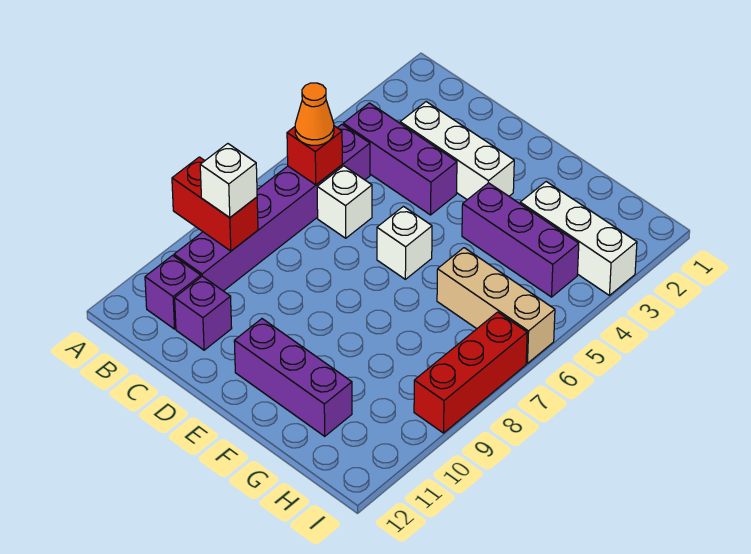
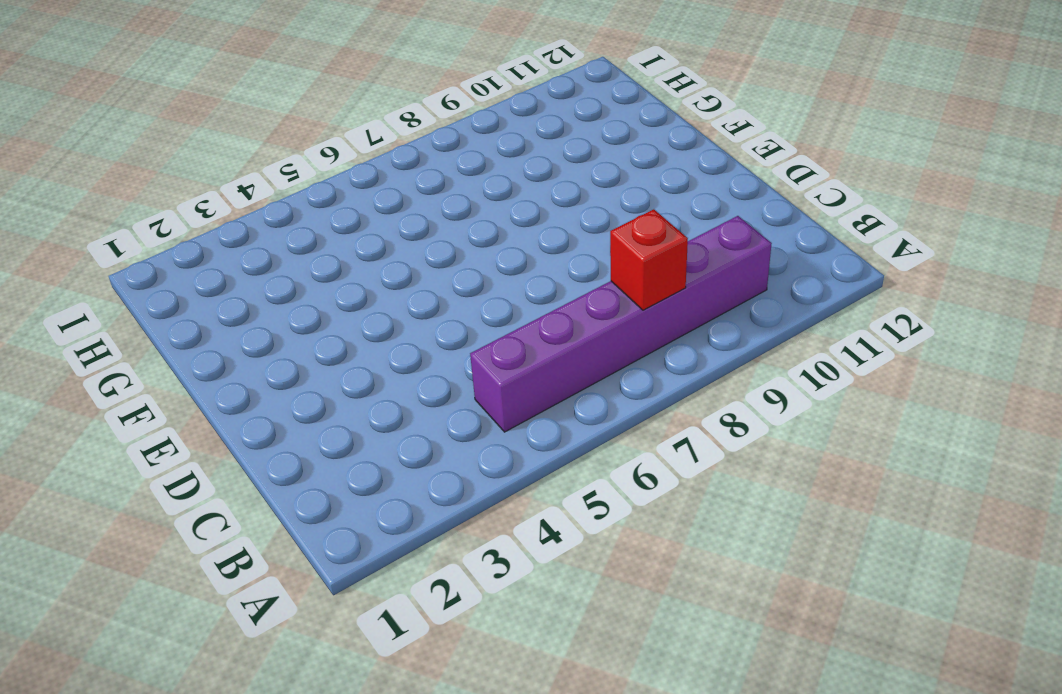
red 1x1 brick [610,209,688,310] -> red 1x1 brick moved to [287,126,342,185]
none -> purple 1x3 brick [343,103,457,215]
none -> purple 1x1 brick [145,255,201,329]
none -> white 1x3 brick [400,102,514,200]

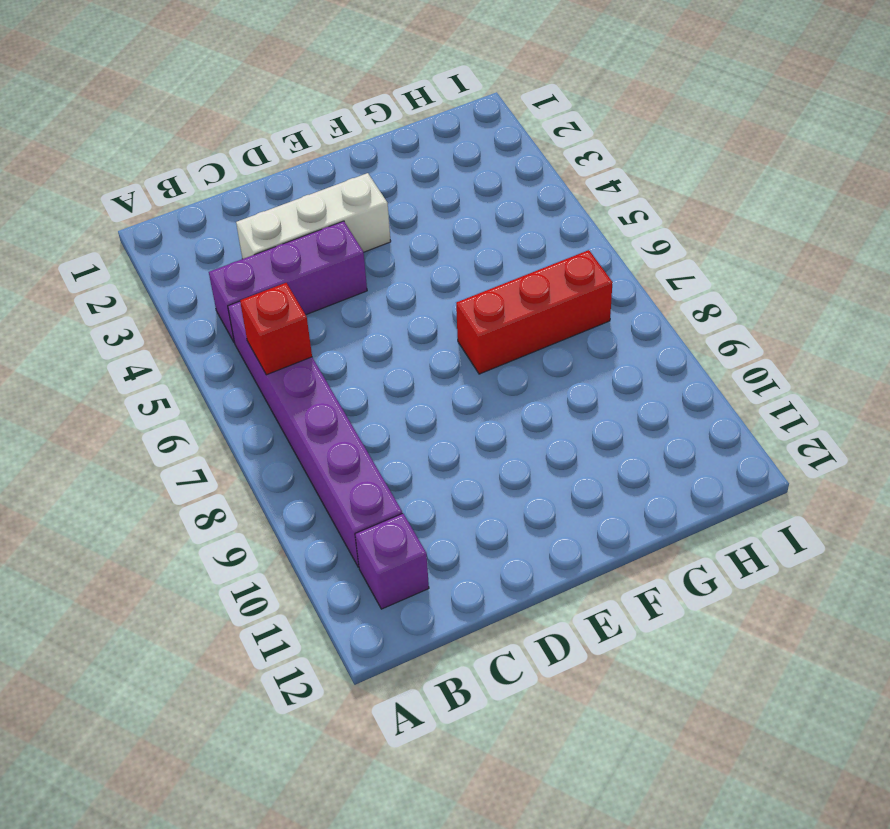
red 1x3 brick [456,250,613,374] -> red 1x3 brick turned to [414,312,527,433]
none -> white 1x1 brick [317,166,372,238]
none -> purple 1x1 brick [175,276,232,350]
none -> white 1x1 brick [377,206,432,279]

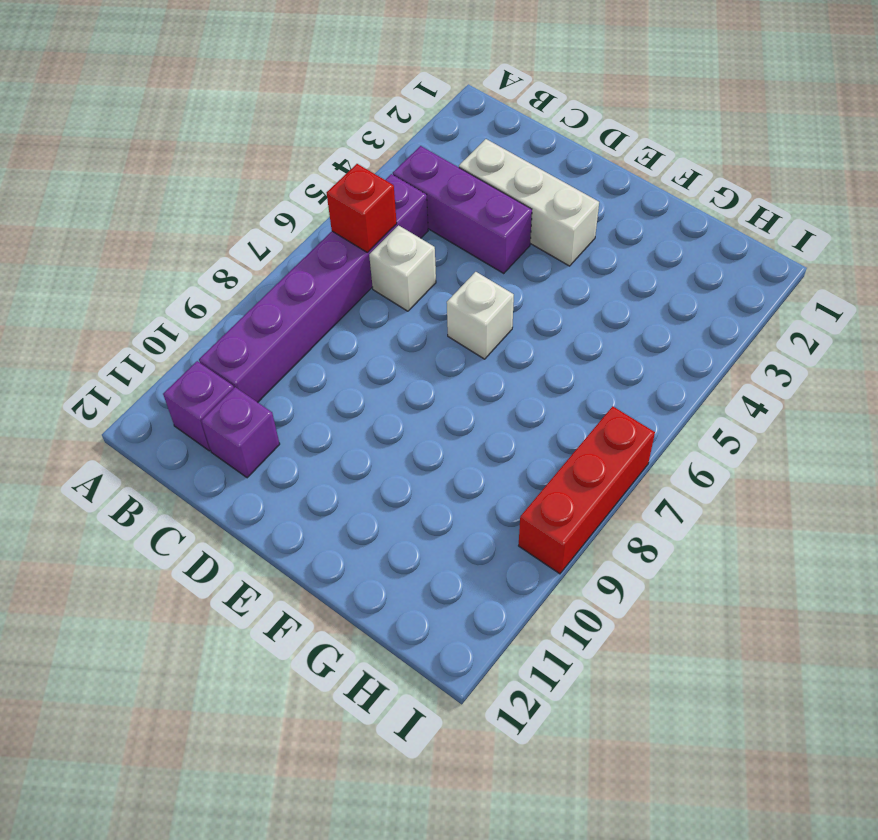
none -> purple 1x3 brick [234,319,352,436]
none -> purple 1x3 brick [462,183,579,297]
none -> white 1x3 brick [520,182,637,295]

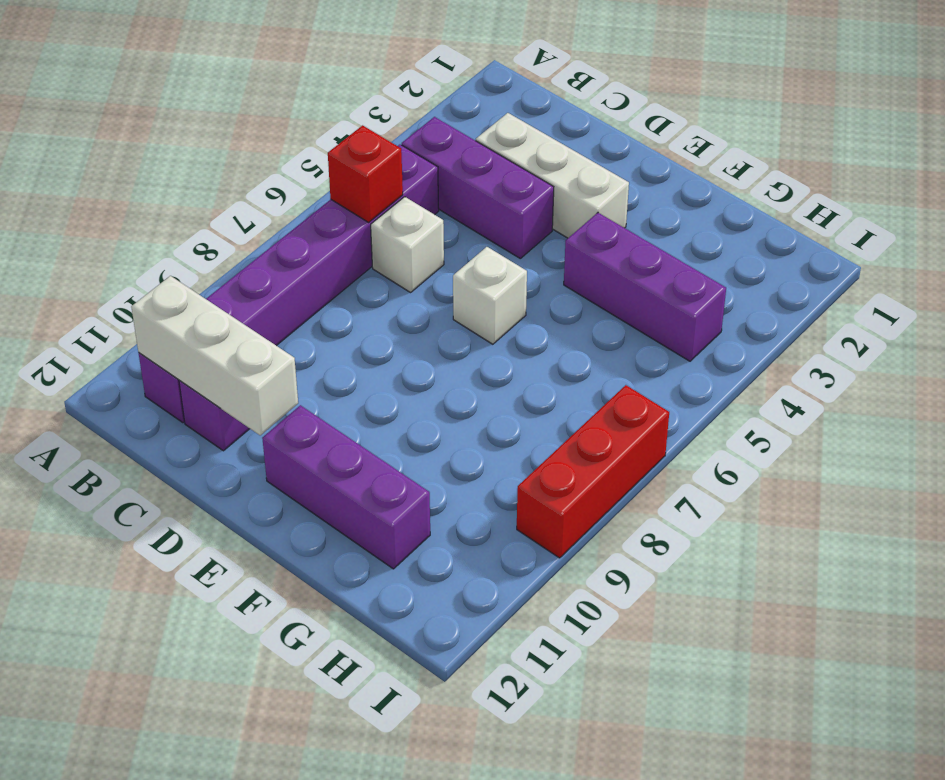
white 1x3 brick [131,276,298,435] -> white 1x3 brick moved to [520,182,637,295]
none -> tan 1x3 brick [437,248,555,363]
none -> red 1x2 brick [172,157,258,251]
none -> orange 1x1 cone [295,83,334,145]

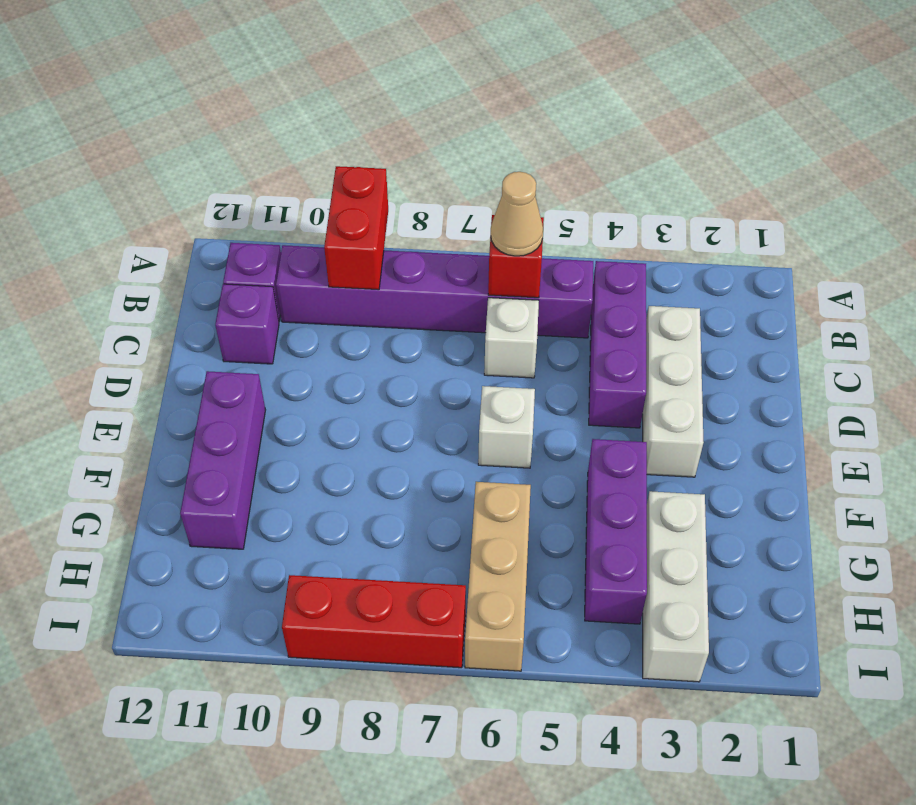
tan 1x1 cone [491,172,543,256] -> orange 1x1 cone [295,83,334,145]
none -> white 1x1 brick [200,144,257,218]

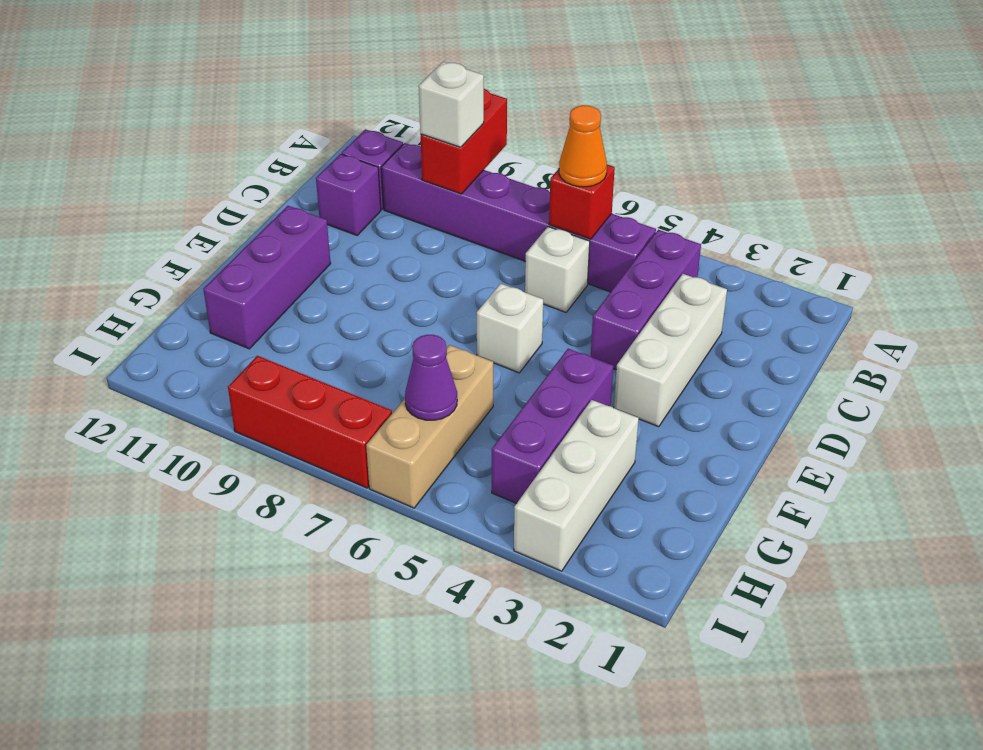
purple 1x1 cone [405,335,457,420] -> none

